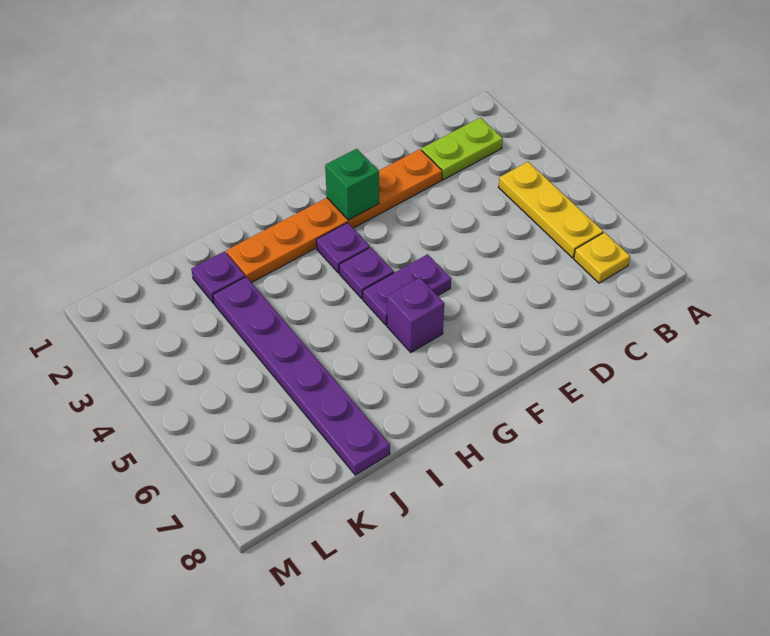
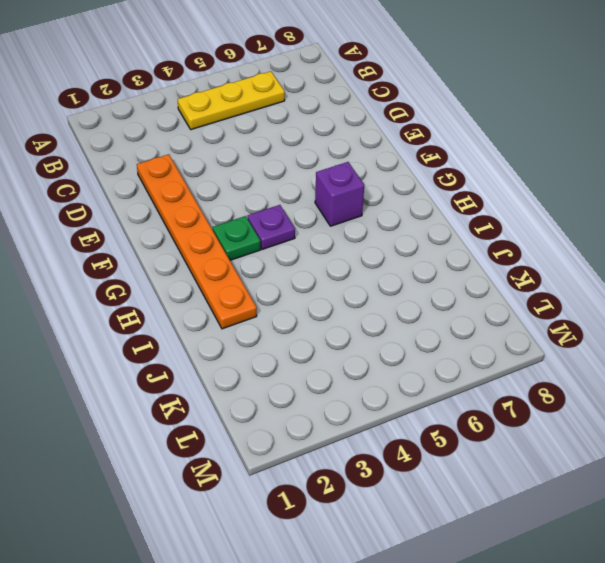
green 1x1 plate [213,216,261,260] -> purple 1x1 plate [316,223,370,273]
none -> lime 1x2 plate [422,118,503,180]
none -> yellow 1x1 plate [574,232,630,283]

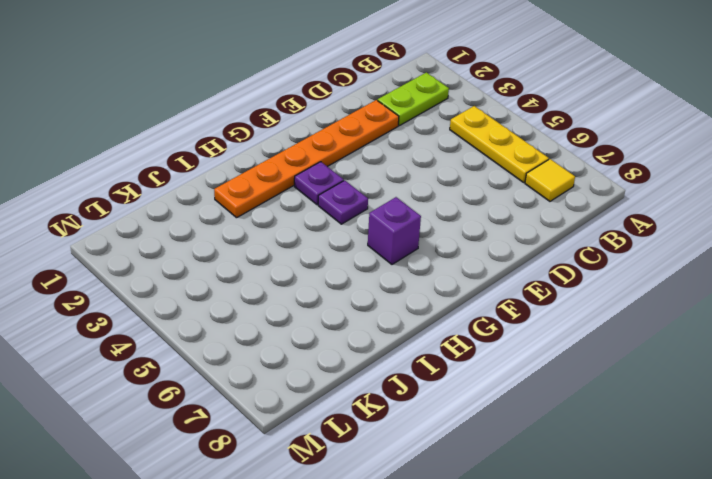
yellow 1x1 tile [525,159,575,201] -> yellow 1x1 plate [574,232,630,283]
none -> purple 1x2 plate [363,254,451,325]
none -> purple 1x1 plate [191,251,245,303]

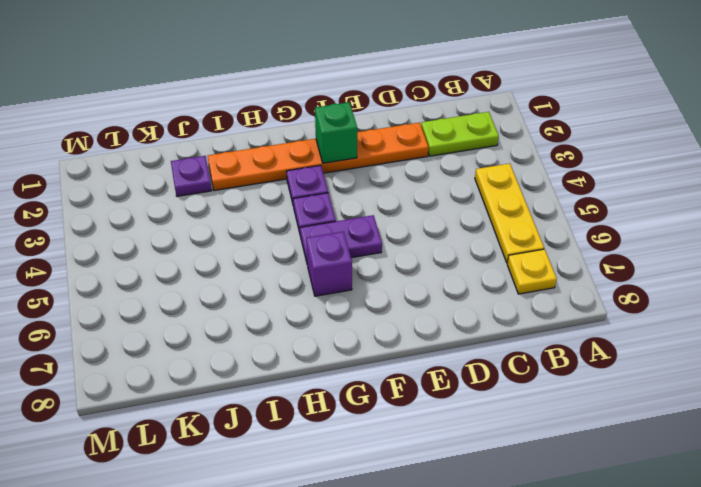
none -> purple 1x6 plate [213,277,390,475]

